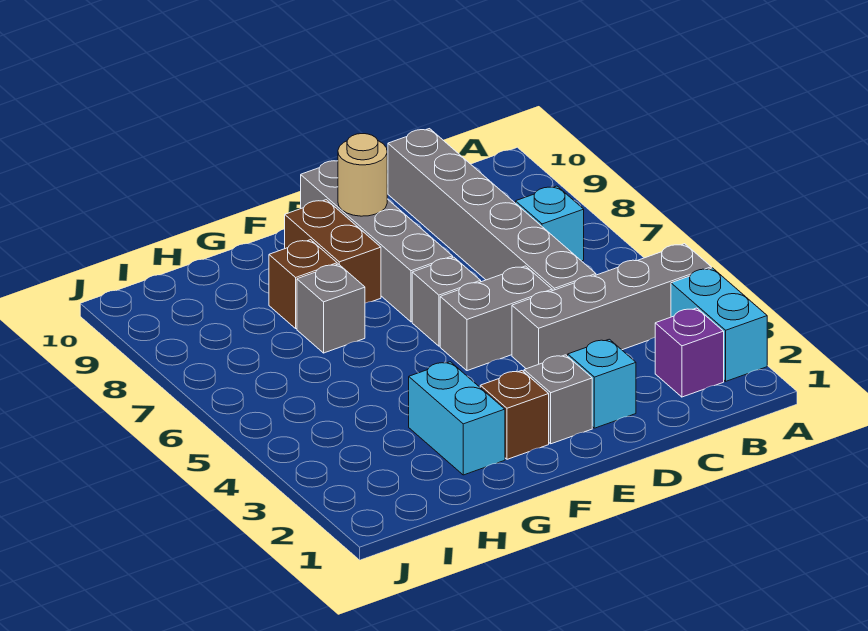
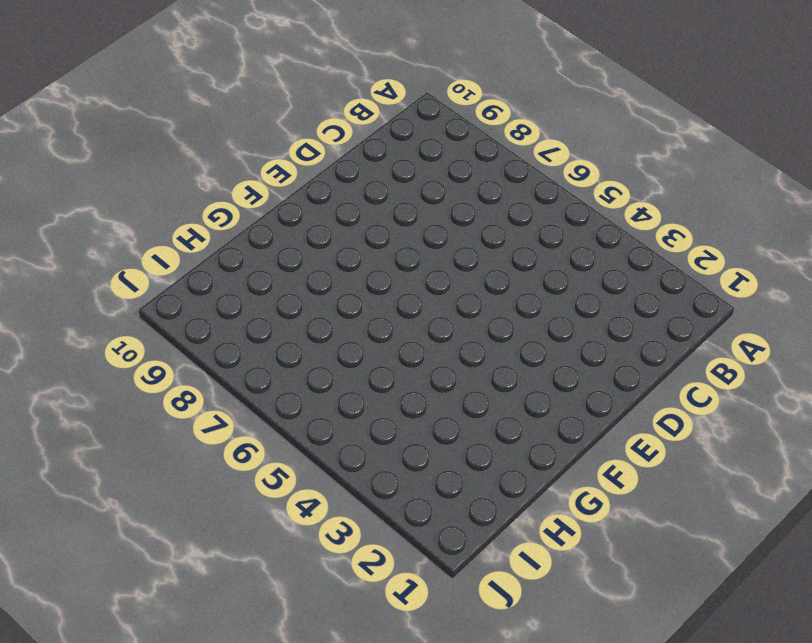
none -> cyan 1x2 brick [671,268,767,381]
none -> grey 1x4 brick [512,244,711,369]
none -> purple 1x1 brick [655,308,724,397]

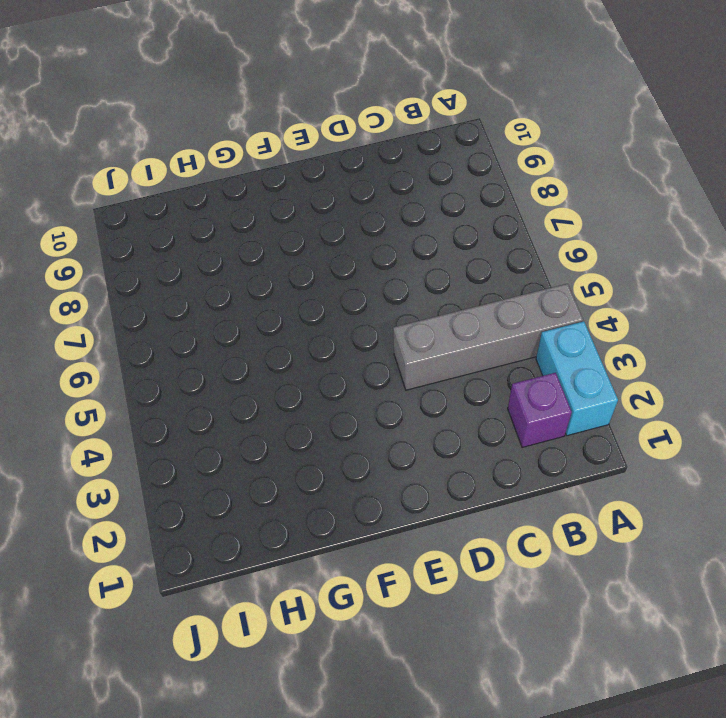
none -> cyan 1x1 brick [516,186,584,261]
none -> grey 1x6 brick [388,129,596,291]
none -> cyan 1x1 brick [568,339,636,428]

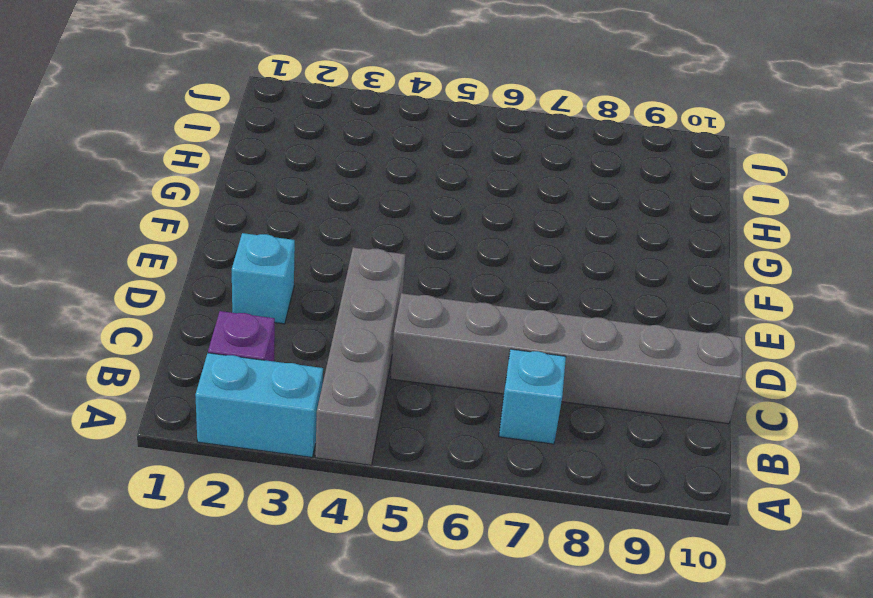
none -> grey 1x2 brick [440,266,552,371]
none -> grey 1x1 brick [524,355,592,444]
none -> grey 1x1 brick [412,257,481,346]

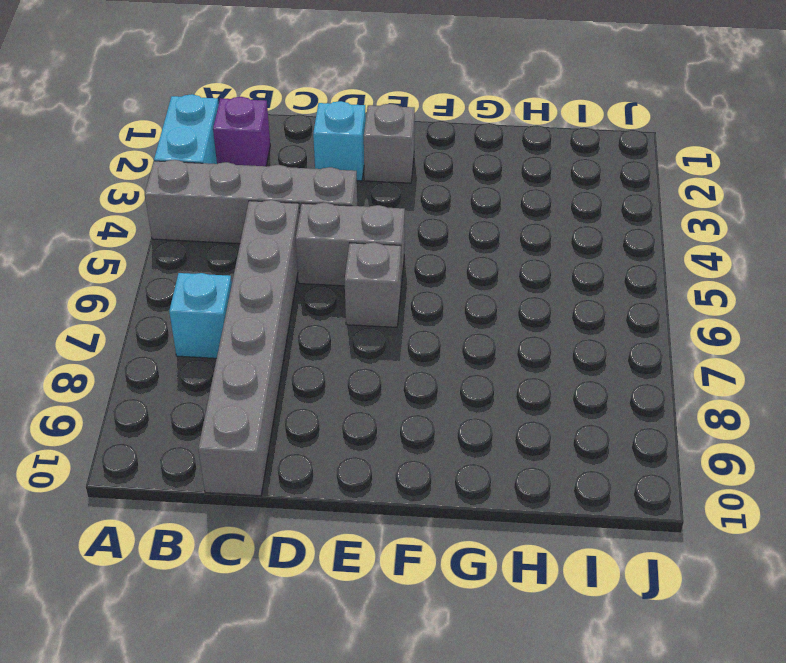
none -> grey 1x4 brick [301,161,453,322]
none -> brown 1x1 brick [480,371,549,459]
none -> brown 1x2 brick [285,200,381,303]

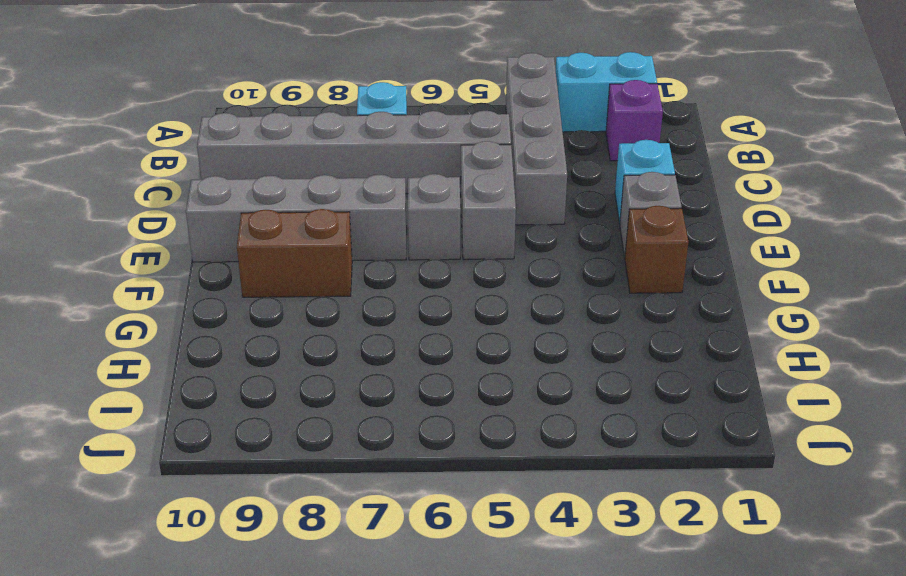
none -> cyan 1x2 brick [409,362,505,475]
none -> grey 1x1 brick [297,264,365,353]
none -> brown 1x1 brick [269,240,337,328]

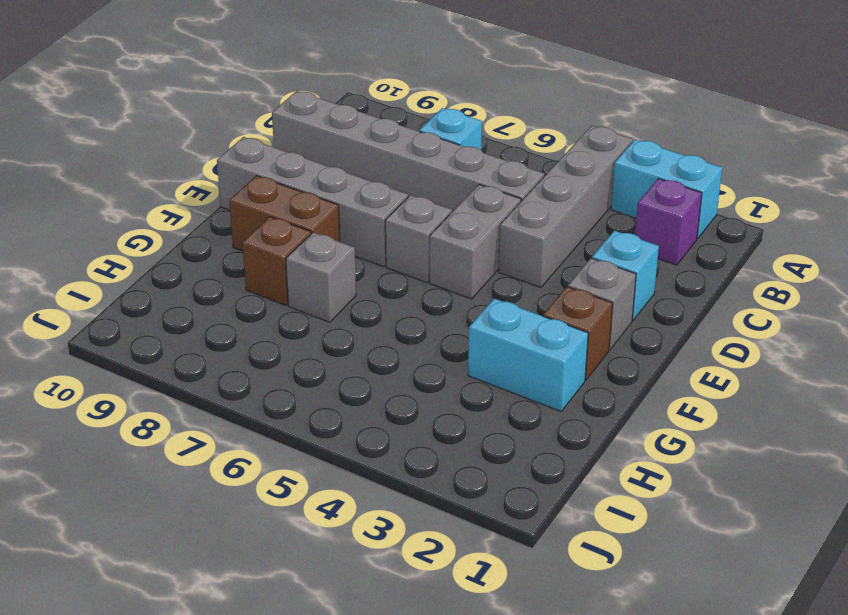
none -> tan 1x1 round brick [338,134,387,216]

